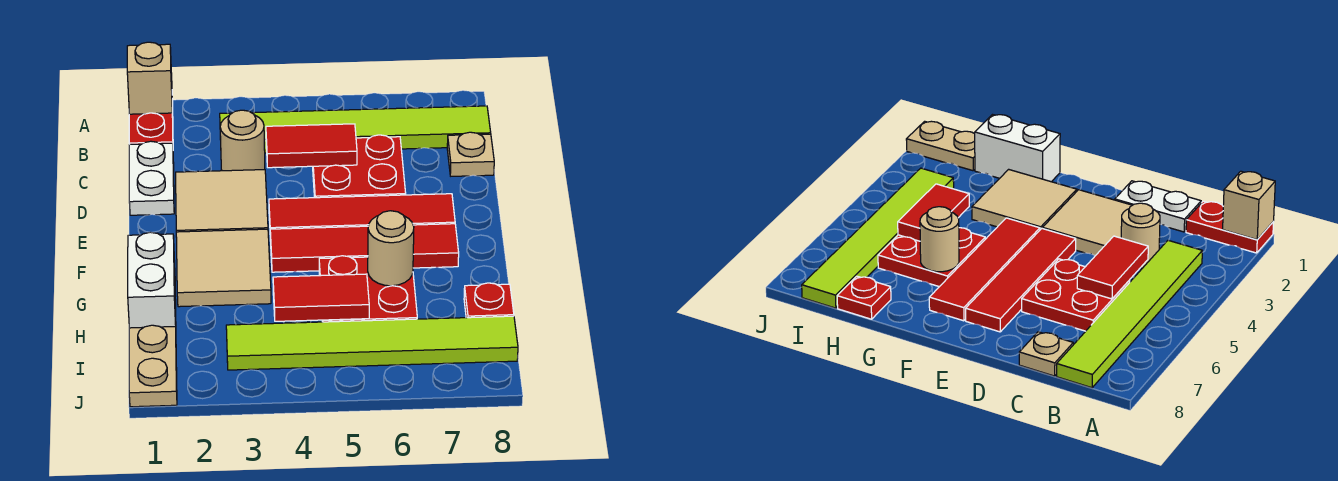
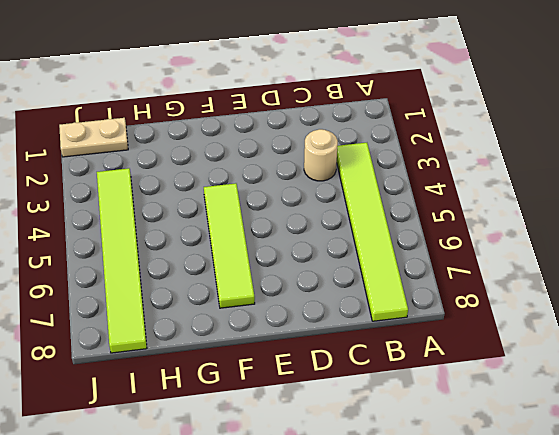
lime 1x4 tile [204,183,255,308] -> red 1x4 tile [270,224,459,272]
none -> red 1x2 plate [129,99,173,144]
none -> white 1x2 plate [129,141,174,215]
none -> red 2x2 plate [313,135,406,198]

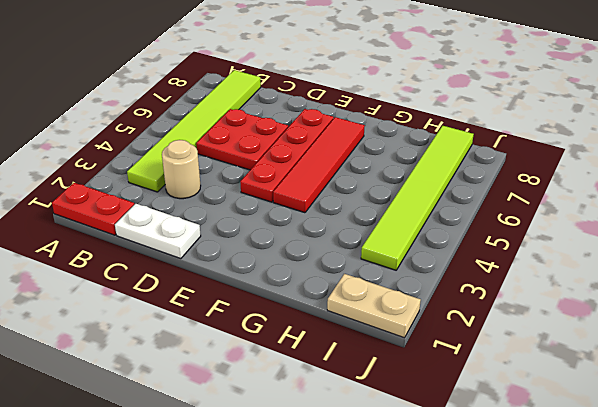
red 1x4 plate [240,109,334,202] -> red 1x4 tile [269,194,455,241]
none -> tan 1x1 plate [447,132,494,176]
none -> tan 2x2 tile [176,170,268,232]
none -> tan 2x2 tile [176,229,271,307]

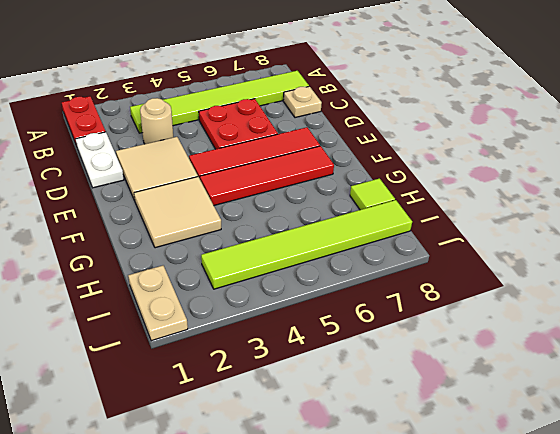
lime 1x1 tile [350,178,395,210] -> red 1x1 plate [464,283,514,318]
none -> white 1x2 brick [128,232,176,328]
none -> red 2x2 plate [319,256,417,322]
none -> tan 1x1 brick [127,42,172,114]

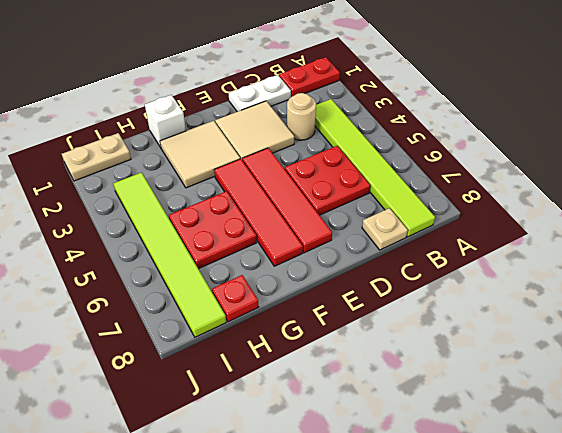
white 1x1 brick [145,95,186,147] -> white 1x2 brick [128,232,176,328]
none -> tan 1x1 brick [127,42,172,114]
none -> red 1x2 tile [266,124,357,168]
none -> tan 1x1 round brick [368,211,414,286]

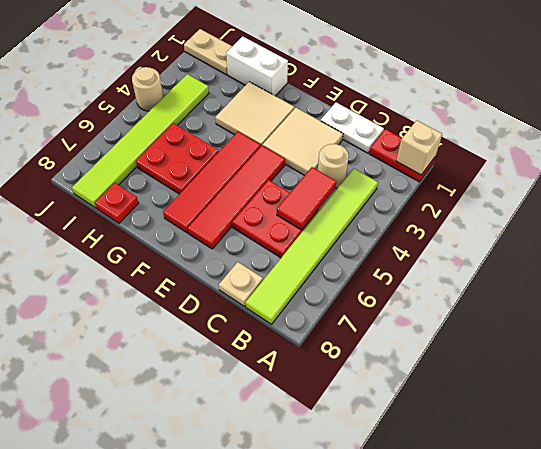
tan 1x1 round brick [132,67,163,111] -> tan 1x1 round brick moved to [368,211,414,286]
none -> red 1x2 tile [273,274,369,321]

